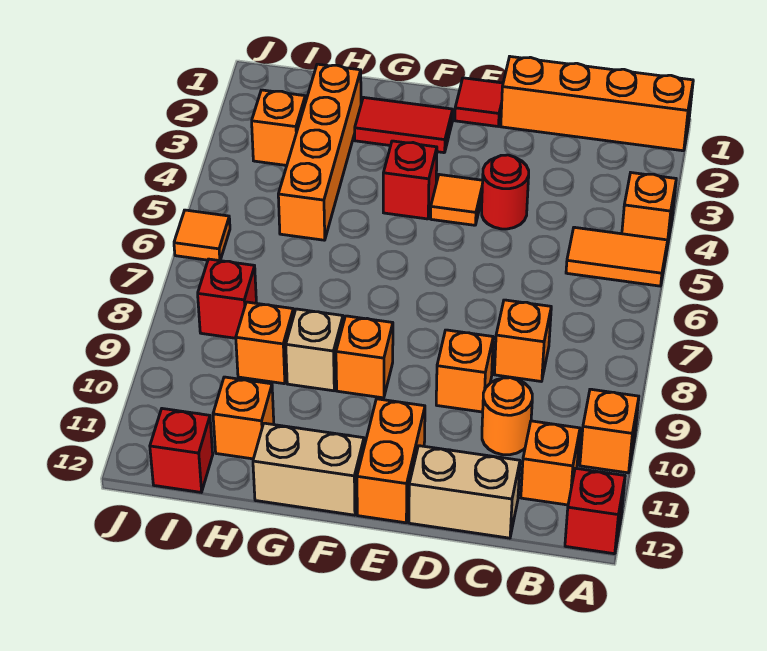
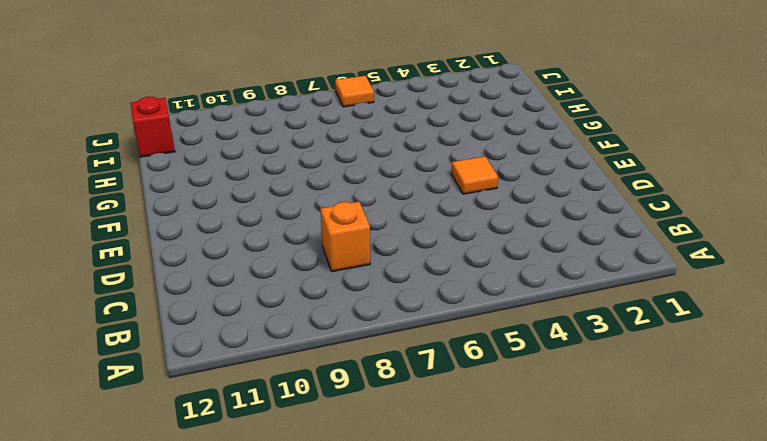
none -> orange 1x4 brick [501,57,693,151]
none -> orange 1x1 brick [622,173,676,246]
none -> orange 1x2 tile [566,227,668,286]

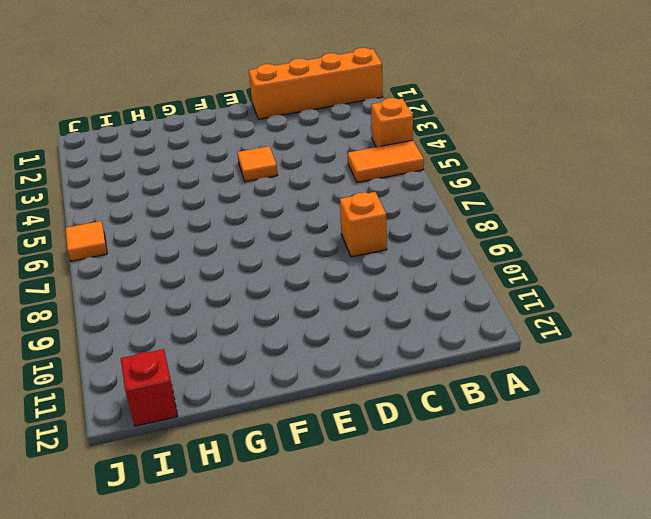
none -> orange 1x1 brick [580,389,639,473]
none -> red 1x1 brick [565,468,625,554]
none -> orange 1x1 brick [521,421,580,505]

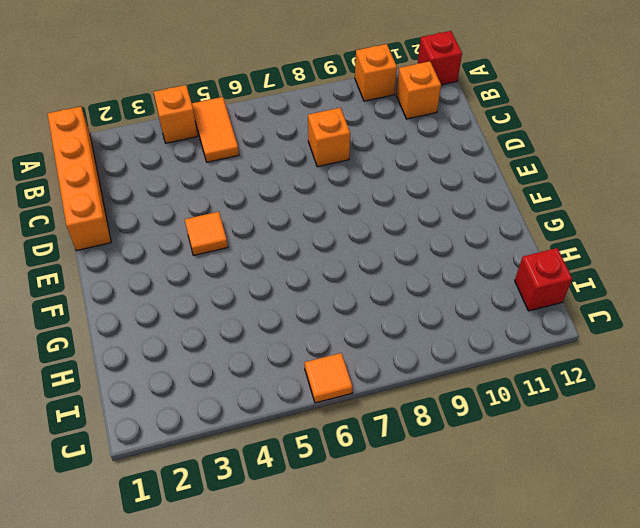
none -> orange 1x1 round brick [482,378,532,455]
none -> tan 1x2 brick [409,446,520,538]
none -> red 1x1 round brick [482,155,529,229]

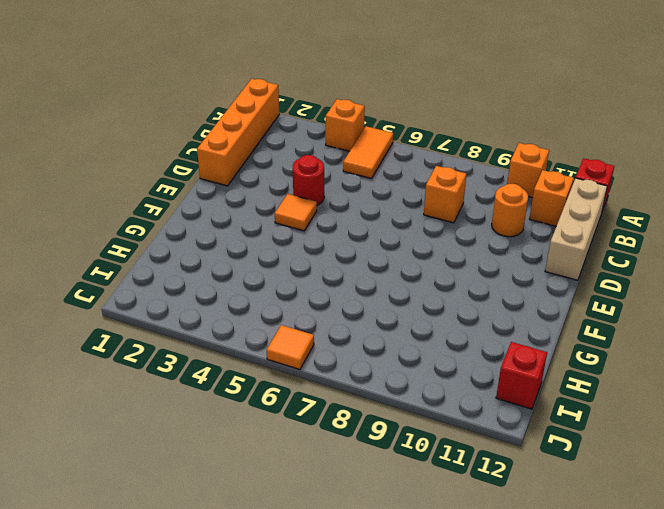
tan 1x3 brick [545,178,607,280] -> tan 1x2 brick [409,446,520,538]
none -> orange 1x1 brick [436,330,493,412]
none -> red 1x1 tile [455,78,503,126]
none -> orange 1x2 brick [357,399,425,523]

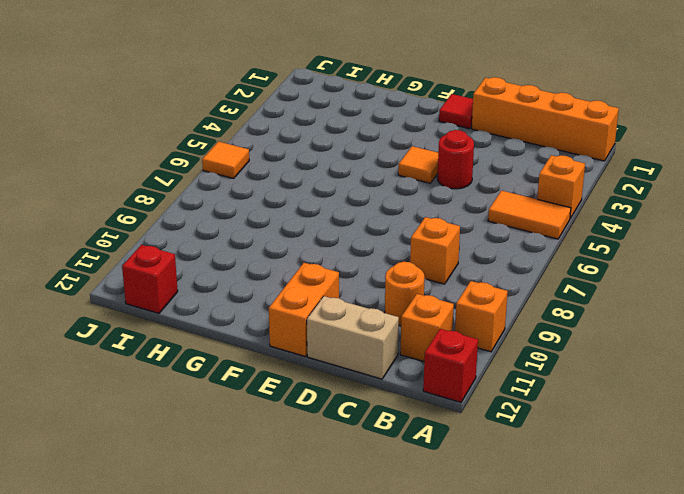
none -> orange 1x1 brick [436,330,493,412]
none -> red 1x2 tile [355,97,453,153]
none -> red 1x1 brick [383,141,437,219]

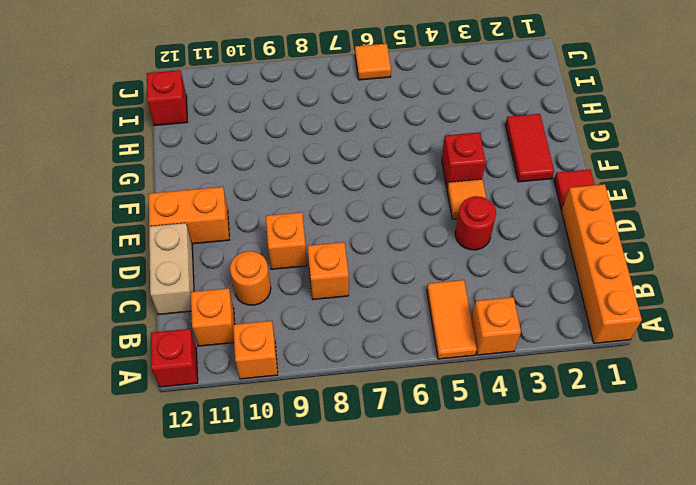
none -> orange 1x1 brick [336,316,393,398]
none -> tan 1x2 brick [253,423,364,515]
none -> tan 1x1 brick [286,309,343,391]

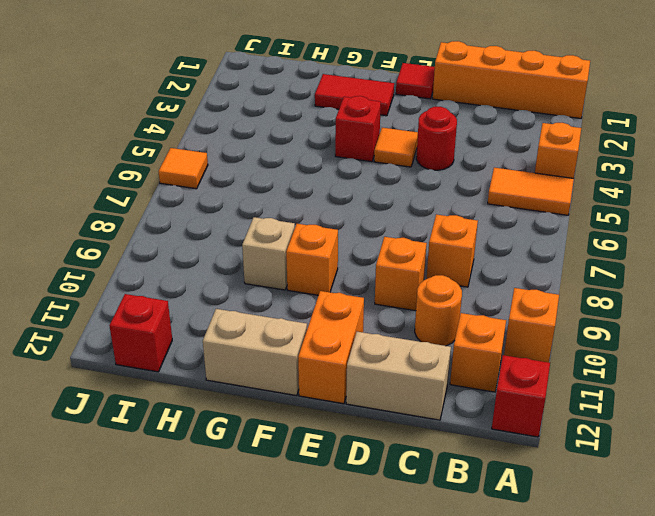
none -> orange 1x4 brick [278,64,361,240]
none -> orange 1x1 brick [236,302,294,384]
none -> orange 1x1 brick [213,377,274,459]

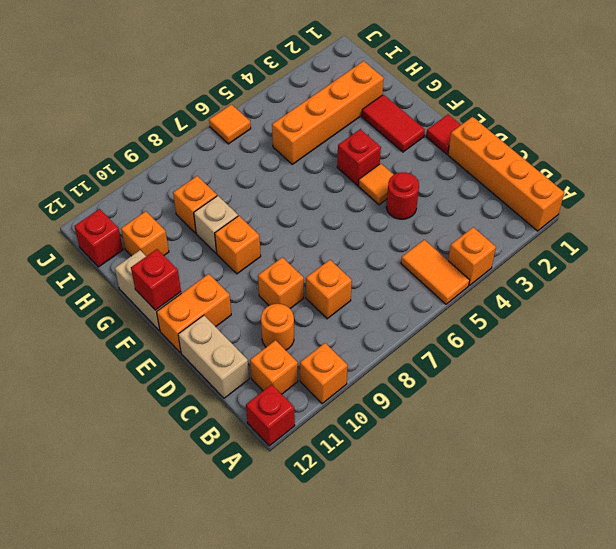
red 1x1 brick [131,249,181,310] -> red 1x1 brick moved to [198,259,256,338]
none -> orange 1x1 brick [252,90,305,165]

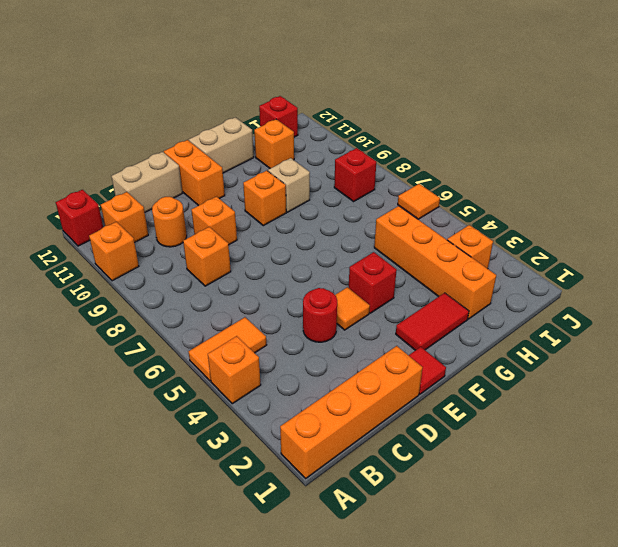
none -> orange 1x1 brick [236,302,294,384]

